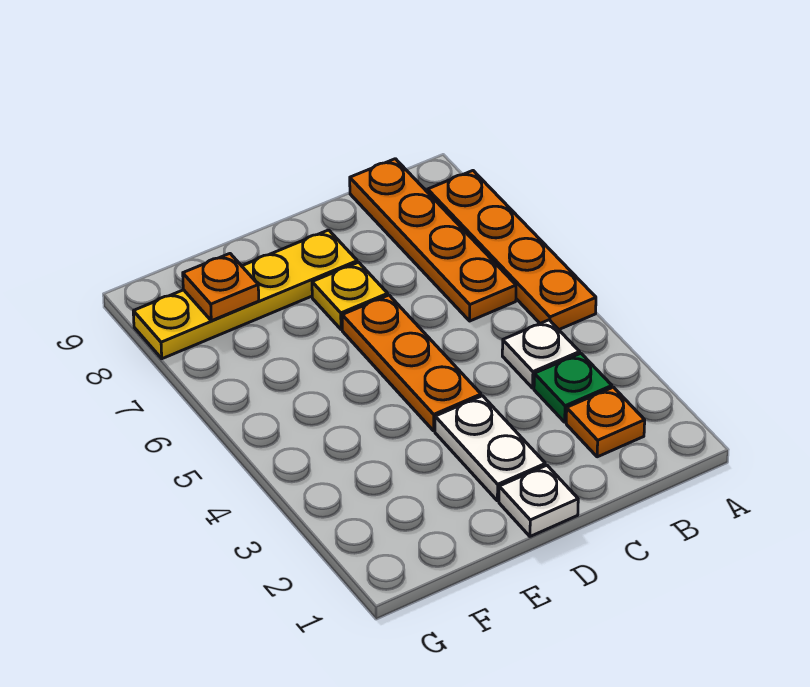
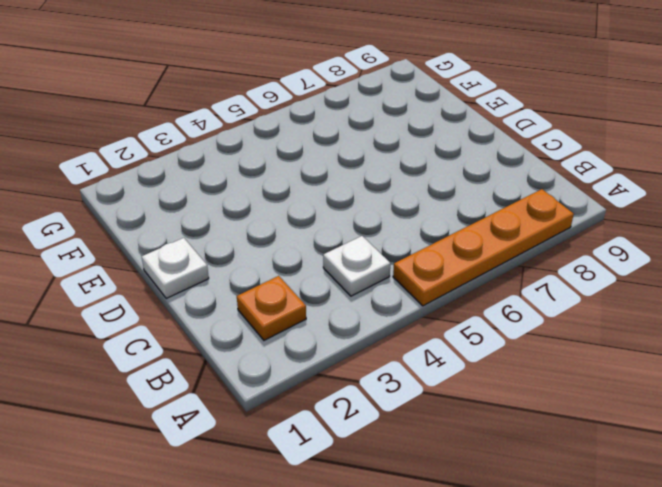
none -> green 1x1 plate [534,353,612,422]
none -> orange 1x4 plate [350,159,516,321]

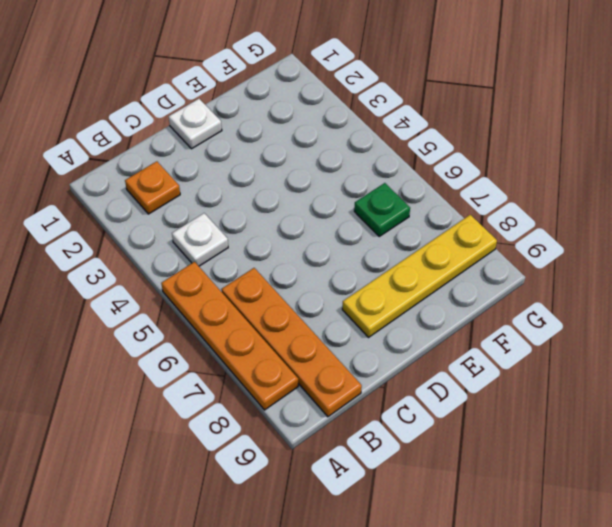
green 1x1 plate [354,183,410,236] -> green 1x1 plate moved to [534,353,612,422]
none -> white 1x2 plate [435,396,545,501]
none -> orange 1x3 plate [342,295,481,431]

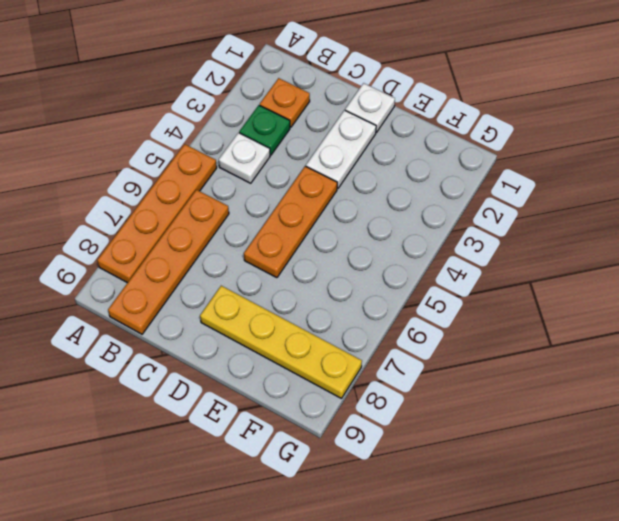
none -> yellow 1x1 plate [312,262,388,329]
none -> orange 1x1 plate [183,254,259,321]

